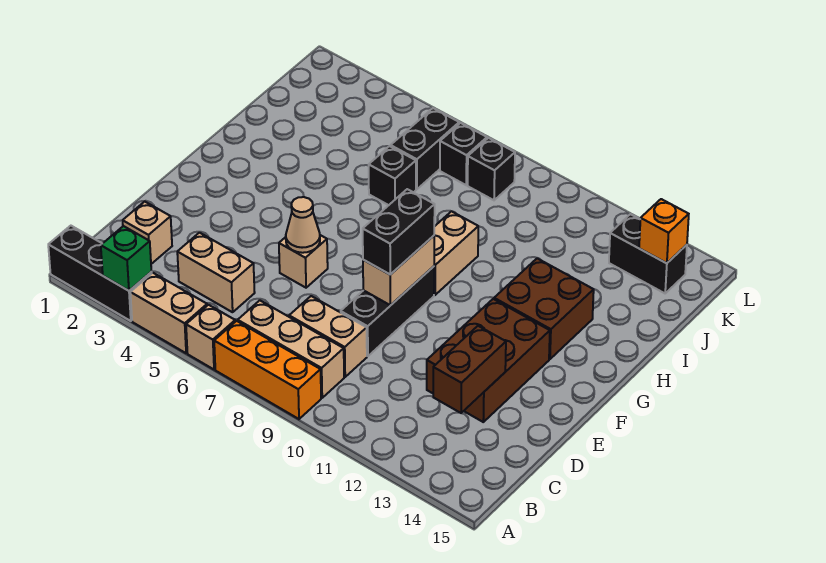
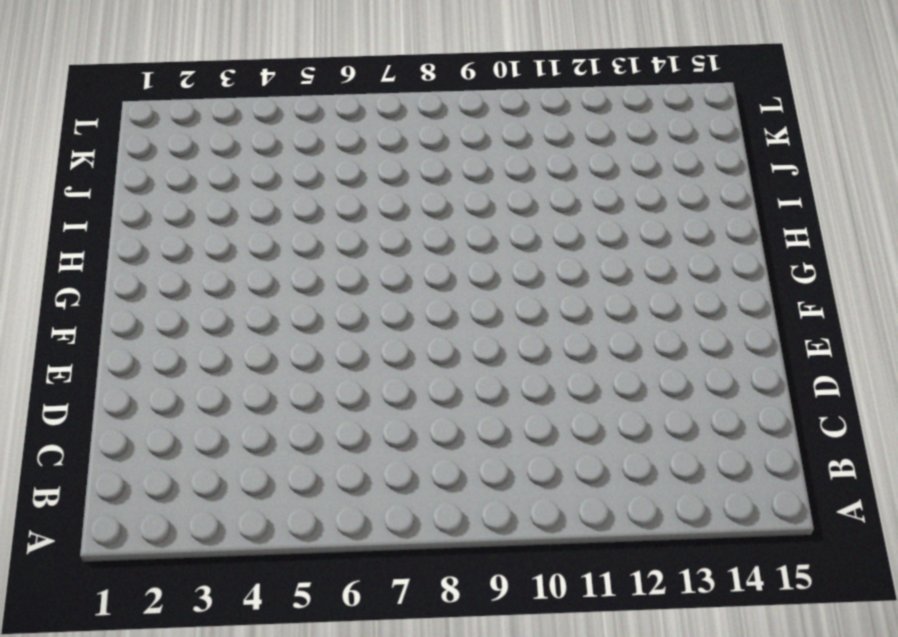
none -> black 1x3 brick [48,226,152,321]
none -> tan 1x2 brick [130,273,207,353]
none -> tan 1x1 brick [186,305,235,369]

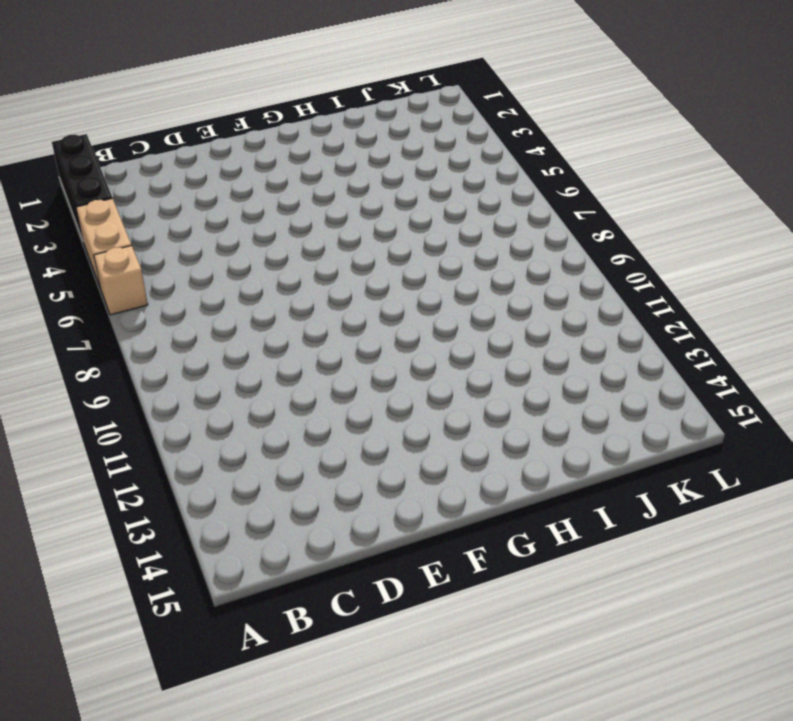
none -> orange 1x3 brick [214,321,321,419]
none -> tan 1x3 brick [238,300,344,398]
none -> tan 1x1 brick [123,202,172,264]

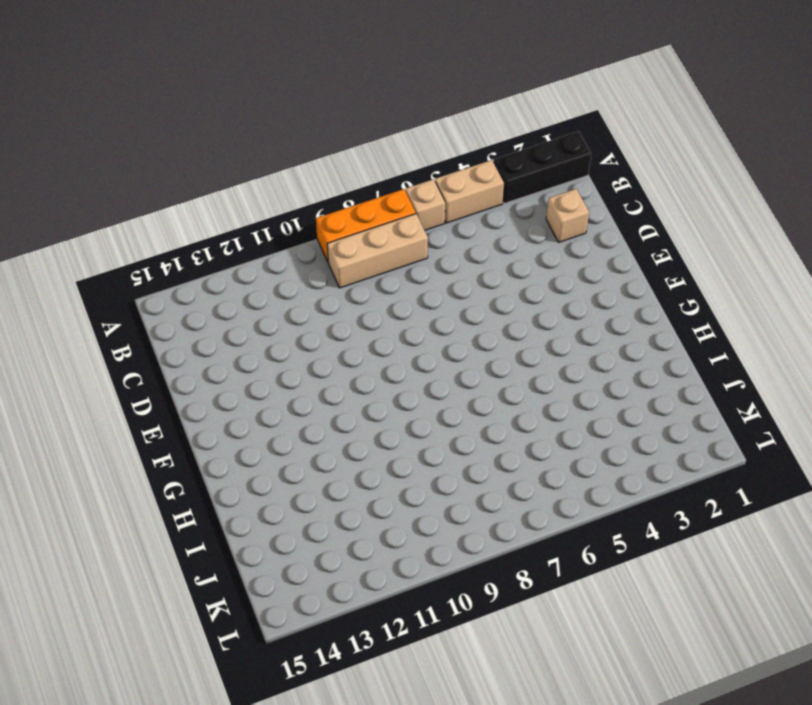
none -> tan 1x2 brick [177,233,255,312]
none -> tan 1x2 brick [289,296,367,377]
none -> black 1x3 brick [341,266,434,356]

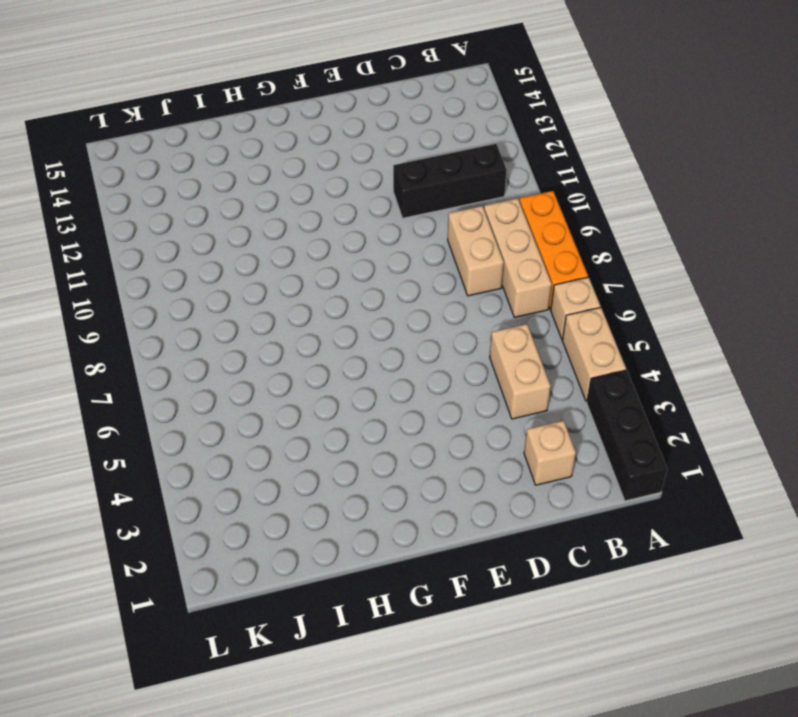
black 1x3 brick [393,144,507,218] -> black 1x3 brick moved to [341,266,434,356]
none -> brown 2x3 brick [427,299,550,422]
none -> tan 1x1 brick [279,235,328,288]
none -> tan 1x2 brick [434,211,478,295]

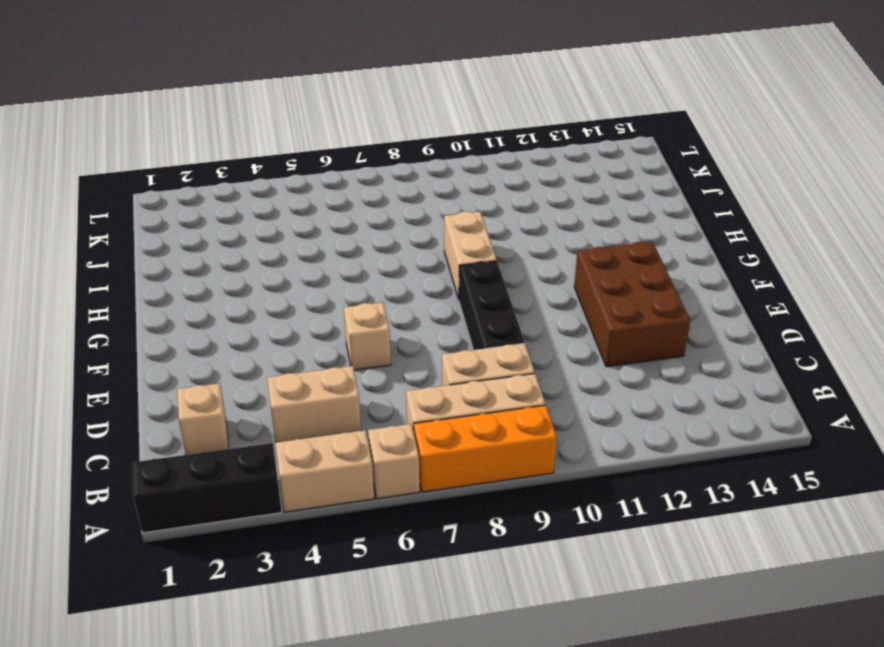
none -> brown 2x2 brick [494,258,594,359]
none -> black 1x1 brick [369,146,416,205]
none -> black 1x2 brick [391,108,459,189]

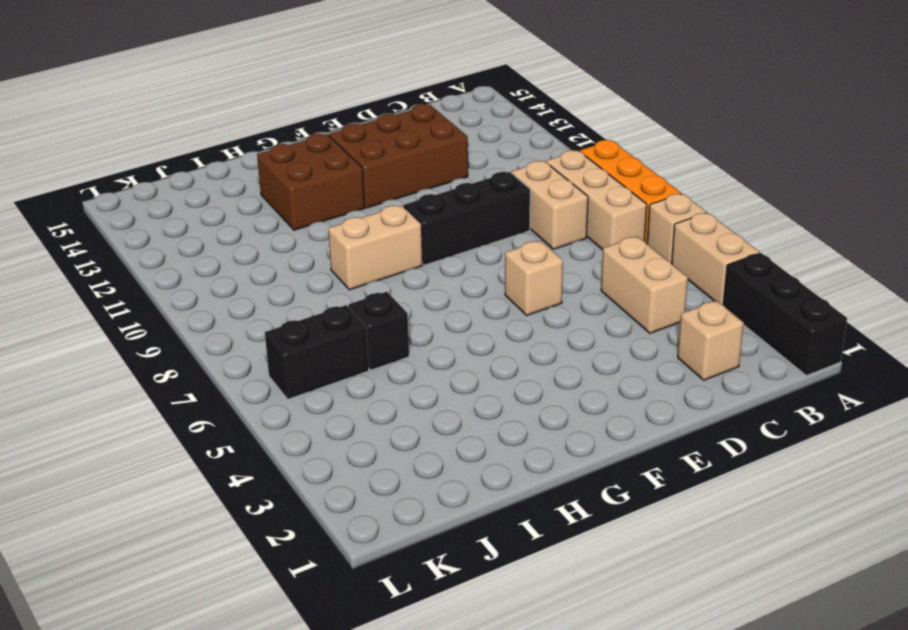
none -> black 1x1 brick [440,123,487,185]
none -> black 1x1 brick [468,138,515,200]
none -> black 1x2 brick [609,214,687,293]

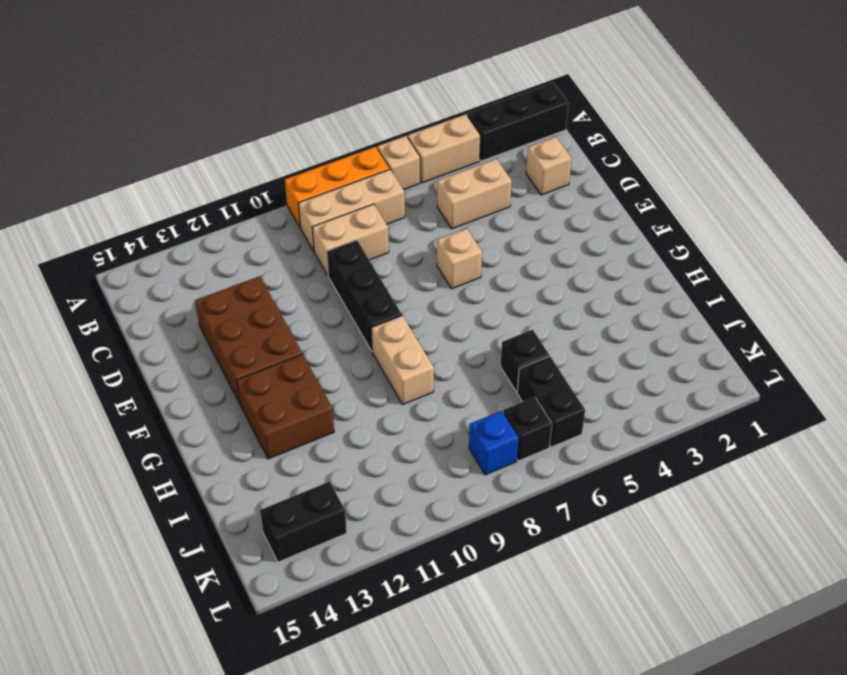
blue 1x1 brick [469,411,519,475] -> black 1x1 brick [468,138,515,200]
none -> green 1x1 brick [101,226,151,291]
none -> brown 1x2 brick [433,326,506,413]
none -> tan 1x1 cone [286,197,320,253]

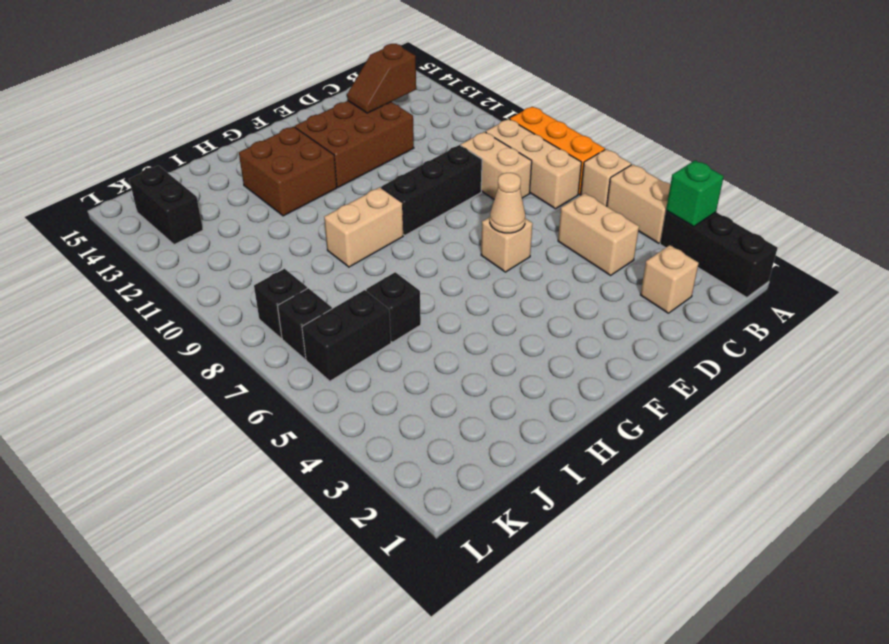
brown 1x2 slope [347,44,416,113] -> brown 1x2 brick [433,326,506,413]
none -> tan 1x2 brick [363,236,434,305]
none -> orange 1x1 brick [639,199,689,263]
none -> black 1x2 brick [363,189,435,274]

